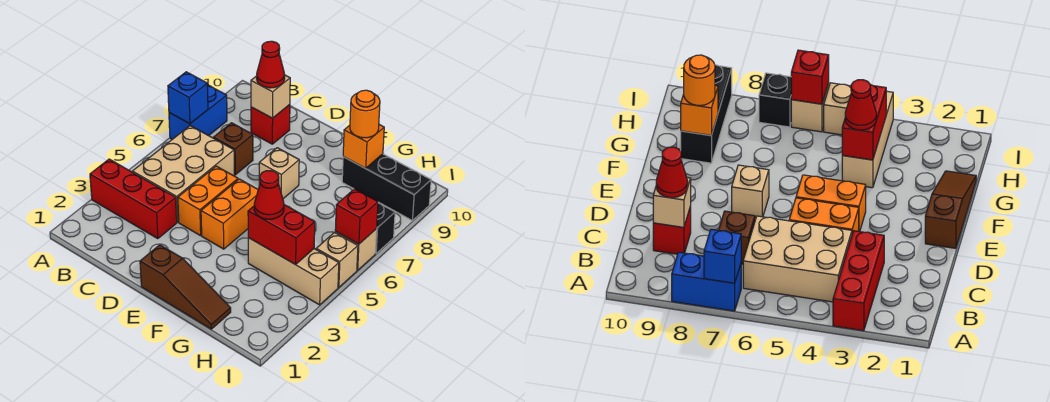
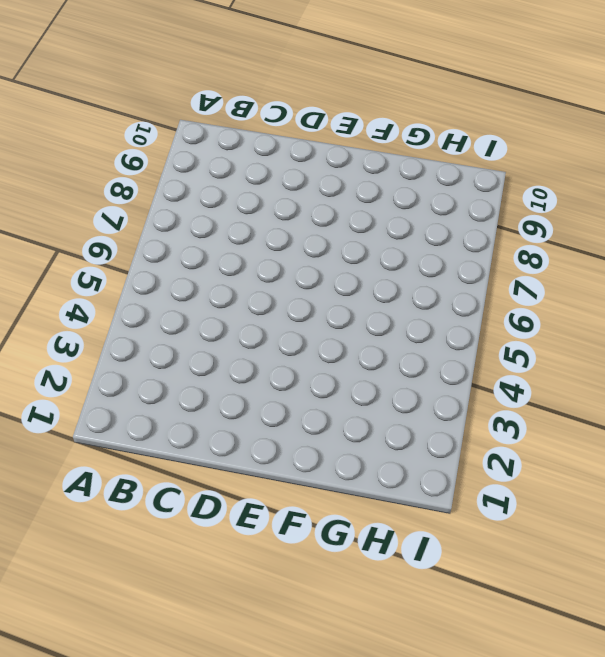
none -> red 1x3 brick [90,159,177,239]
none -> blue 1x2 brick [169,85,227,139]
none -> tan 2x3 brick [132,126,235,222]

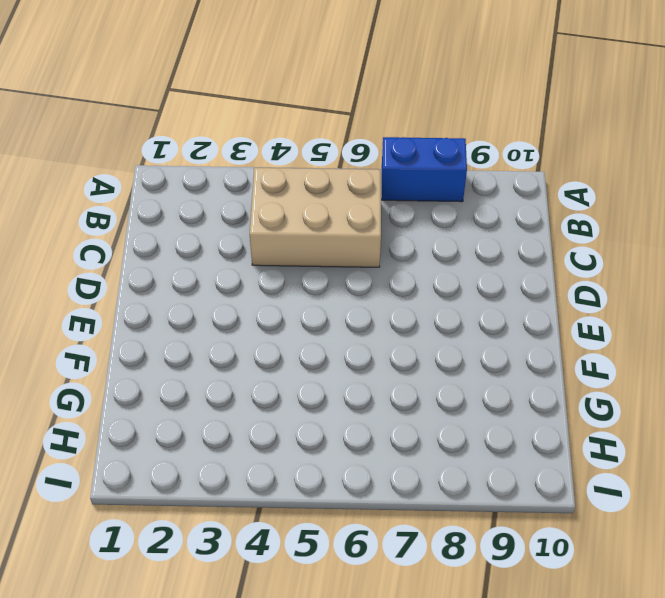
none -> red 1x3 brick [90,159,177,239]
none -> brown 1x1 brick [213,123,253,175]
none -> red 1x1 brick [251,105,290,144]

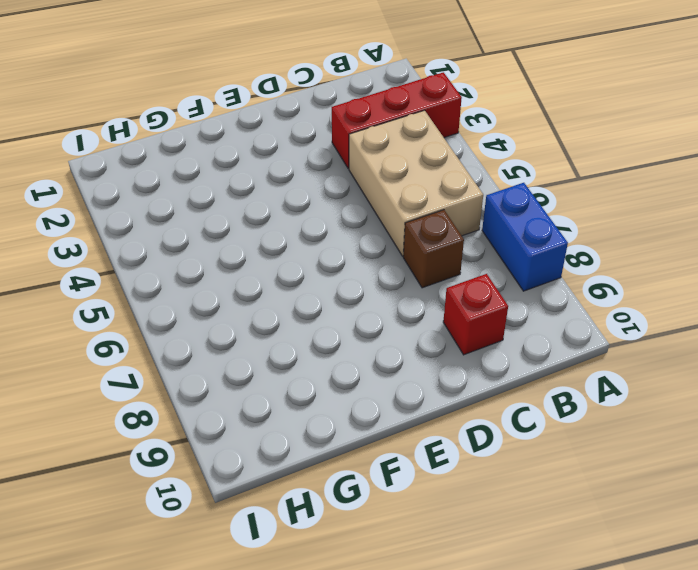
none -> orange 1x2 brick [178,166,238,236]
none -> brown 1x3 slope [140,245,231,329]
none -> orange 1x2 brick [201,179,258,249]

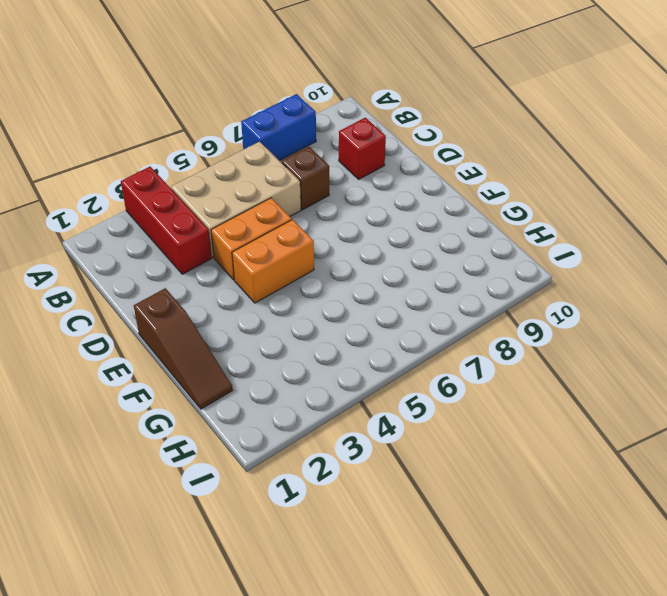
none -> tan 1x1 brick [259,148,299,199]
none -> tan 1x3 brick [248,238,339,305]
none -> black 1x3 brick [342,154,431,221]

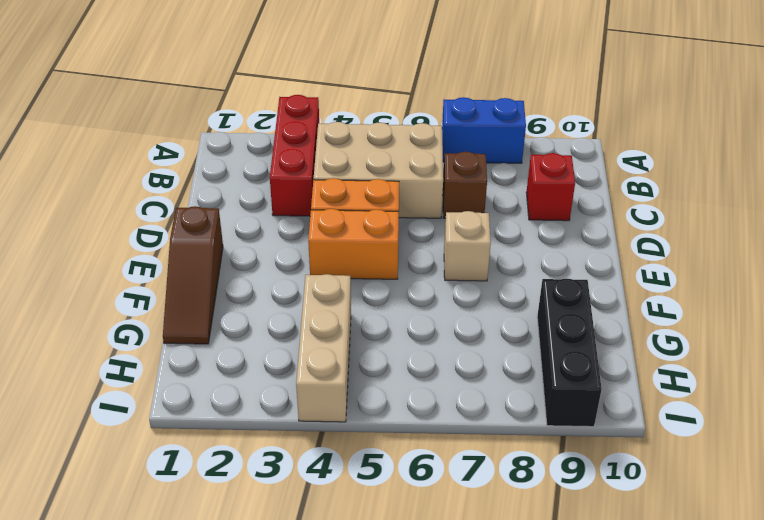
none -> tan 1x1 brick [316,232,358,288]
none -> tan 1x1 brick [335,229,377,270]
none -> black 1x1 brick [375,203,395,253]

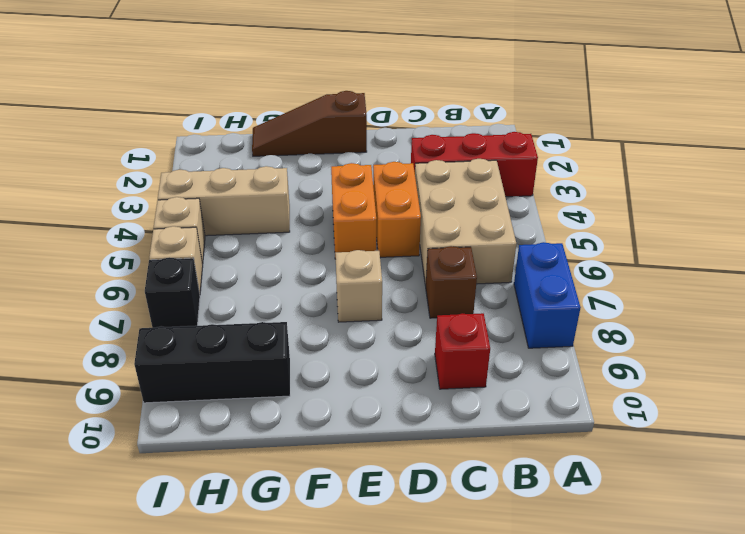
none -> blue 1x1 brick [168,72,208,124]
none -> tan 1x1 brick [251,75,290,118]
none -> red 1x2 brick [248,205,315,265]

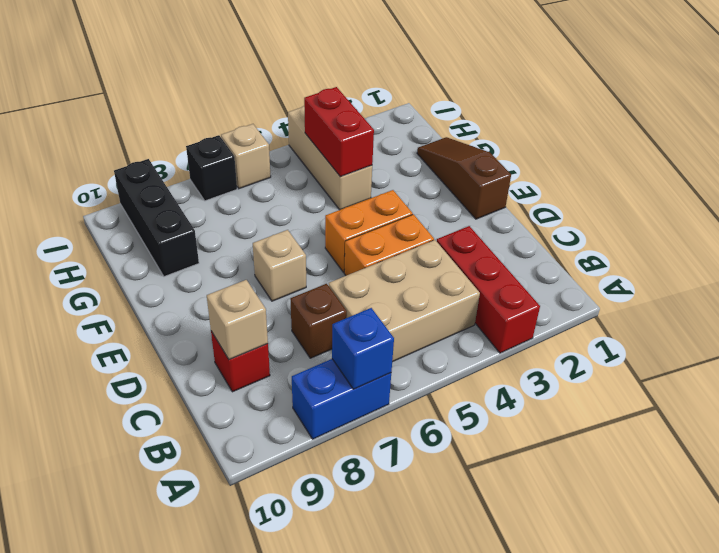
none -> tan 1x1 brick [316,232,358,288]
none -> orange 1x1 brick [343,125,384,168]
none -> red 1x1 brick [335,189,378,244]

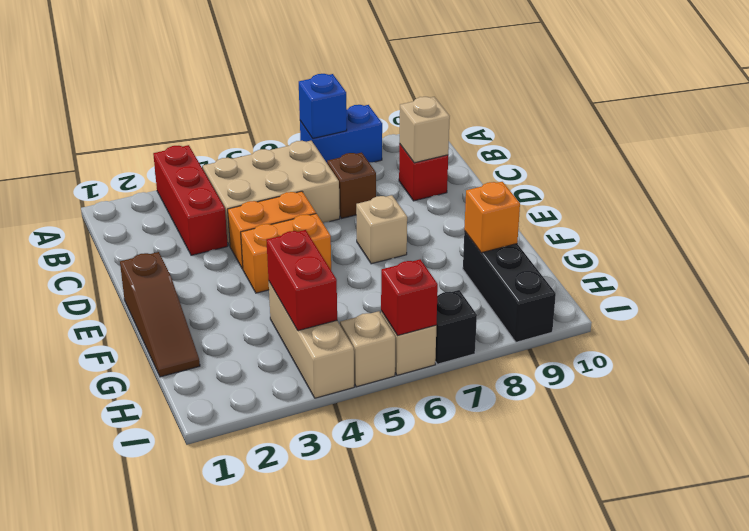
none -> red 1x1 cone [257,41,285,88]
none -> red 1x1 cone [254,171,284,219]
none -> orange 1x1 round brick [350,90,380,138]

